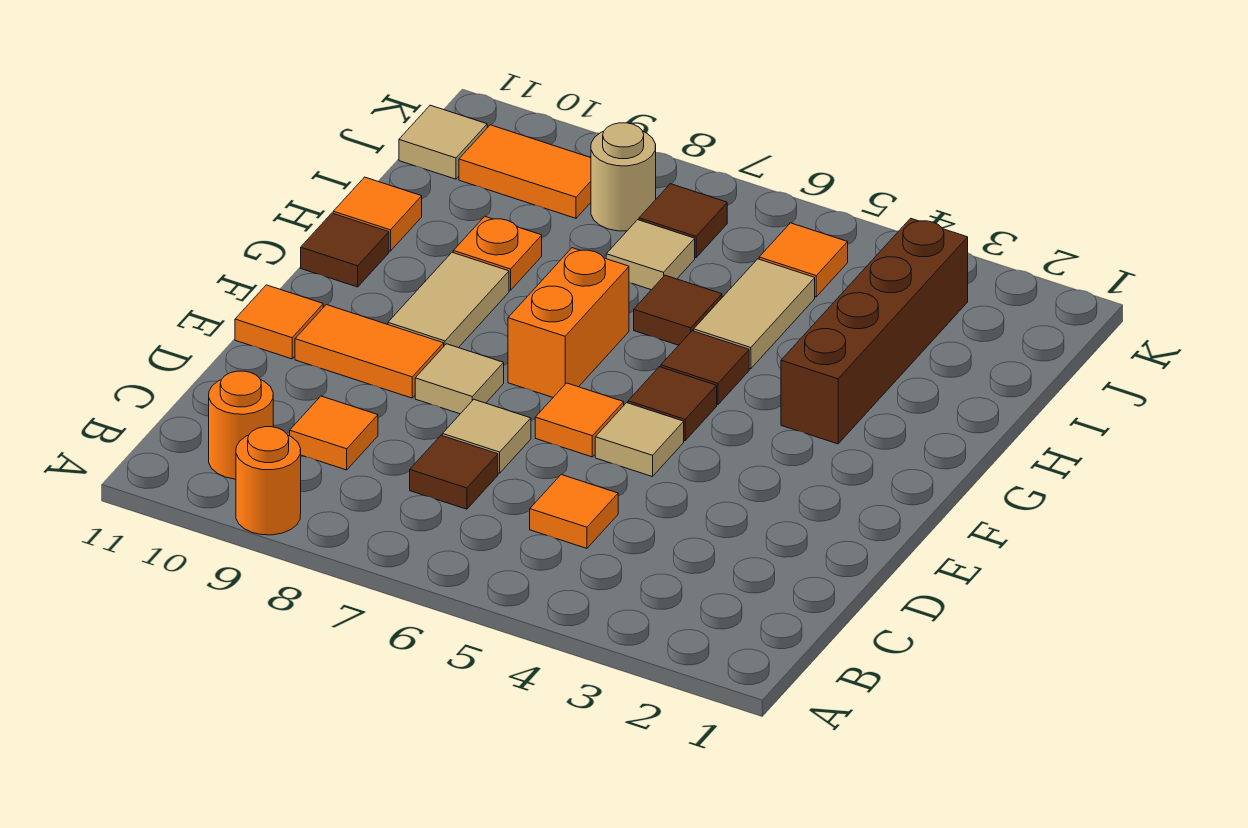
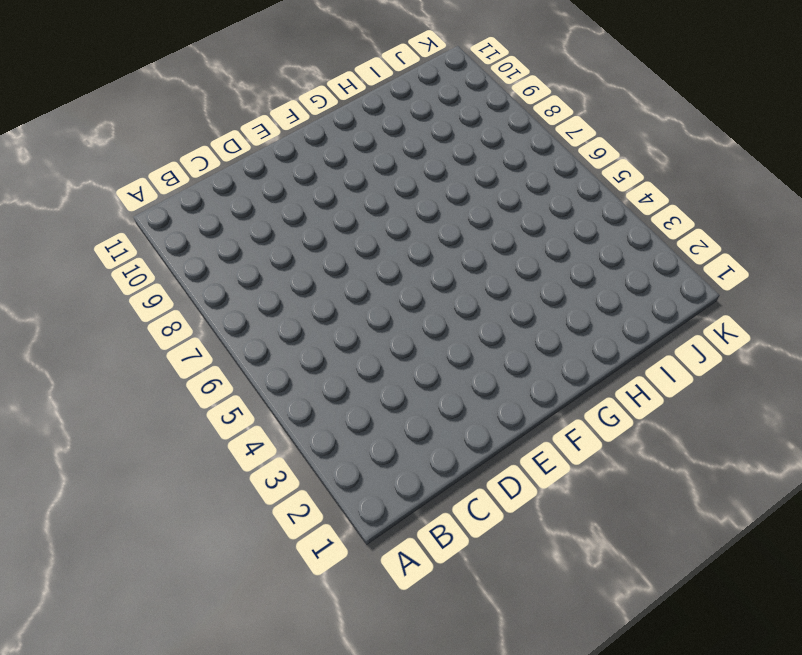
none -> orange 1x1 round brick [236,427,301,535]
none -> orange 1x1 round brick [209,371,273,479]
none -> orange 1x1 tile [530,475,618,548]

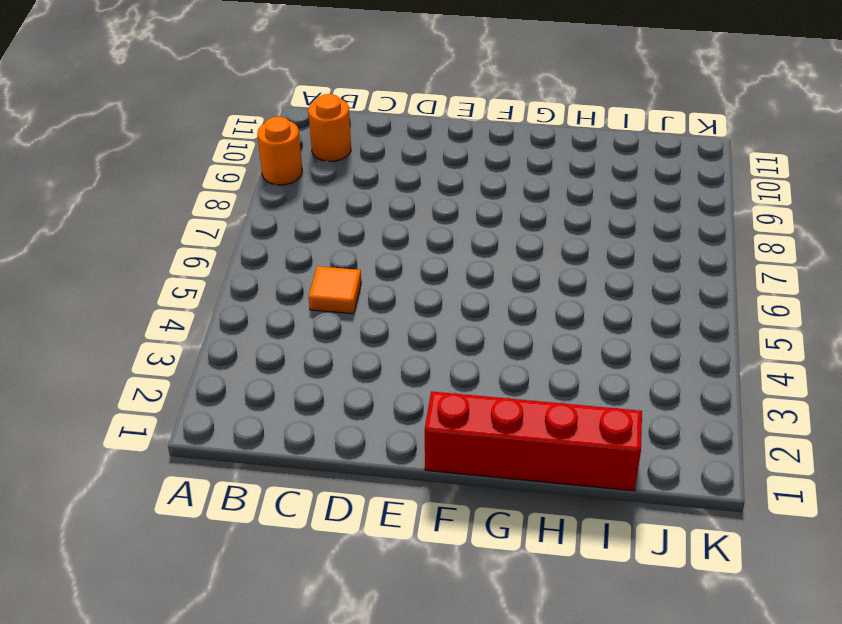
red 1x4 brick [425,391,642,491] -> none
none -> brown 1x1 tile [410,435,498,509]
none -> orange 1x1 tile [290,396,378,470]
none -> tan 1x1 tile [442,400,531,473]

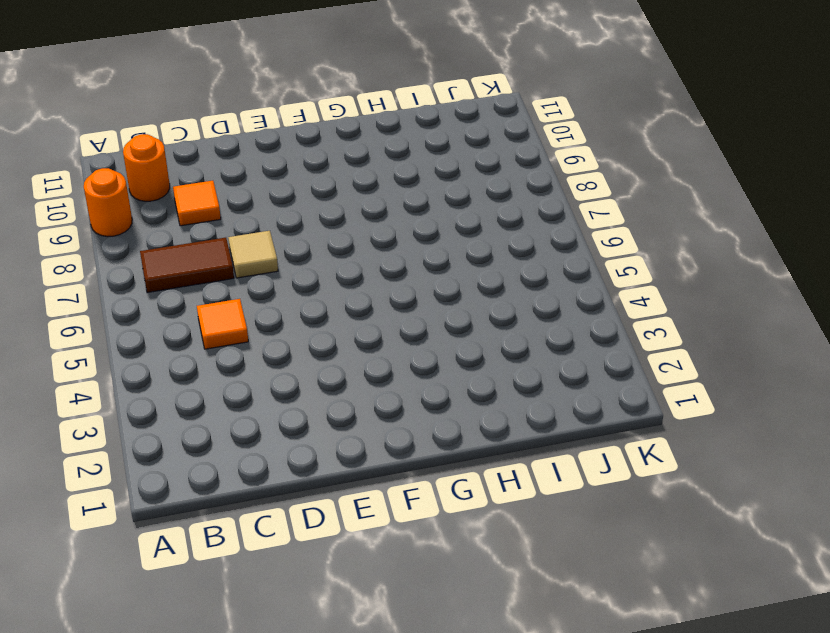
brown 1x2 tile [140,238,234,293] -> brown 1x1 tile [410,435,498,509]
none -> tan 1x1 tile [595,403,684,477]
none -> orange 1x1 tile [535,383,624,457]
none -> tan 1x1 tile [415,344,504,414]

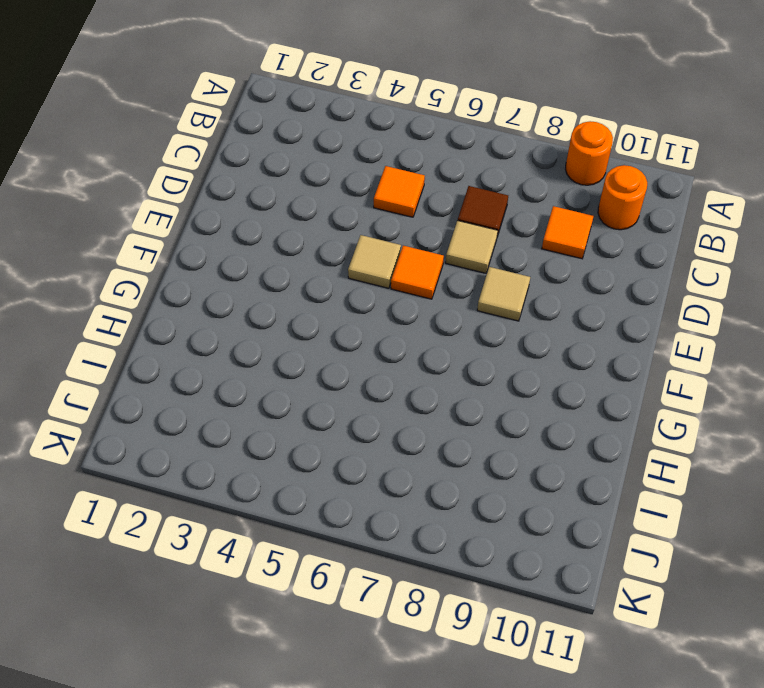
none -> orange 1x2 tile [295,305,444,398]
none -> orange 1x1 tile [235,285,323,359]
none -> brown 1x1 tile [628,367,717,441]

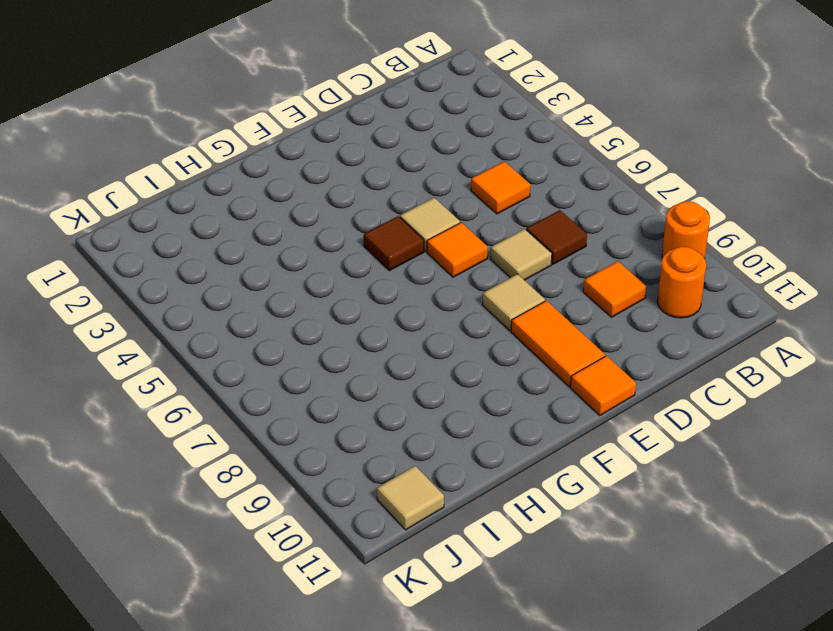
none -> orange 1x2 brick [508,248,629,397]
none -> tan 1x2 tile [388,252,509,348]
none -> brown 1x4 brick [781,218,968,444]

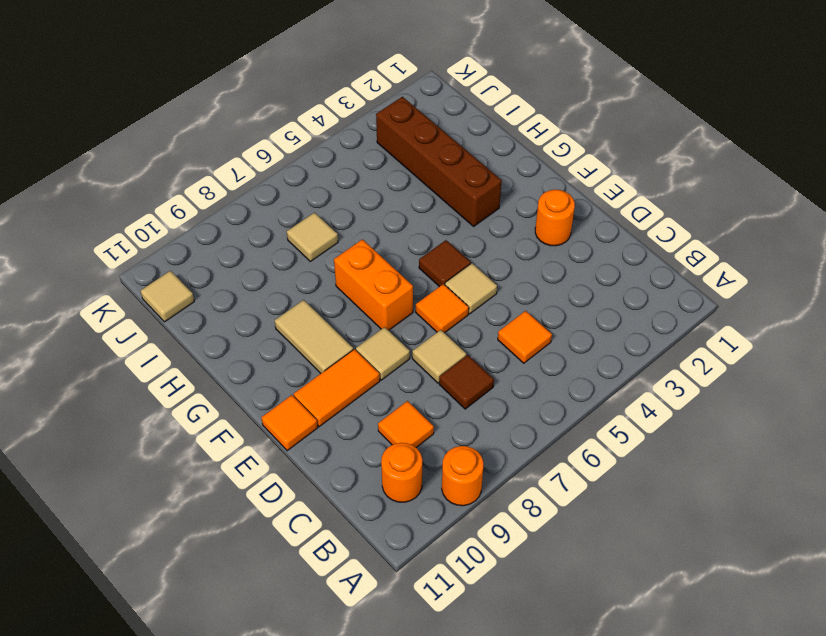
orange 1x1 round brick [535,190,575,246] -> none
none -> brown 1x1 tile [661,331,749,405]
none -> brown 1x1 tile [301,213,389,287]
none -> tan 1x2 tile [694,259,815,369]

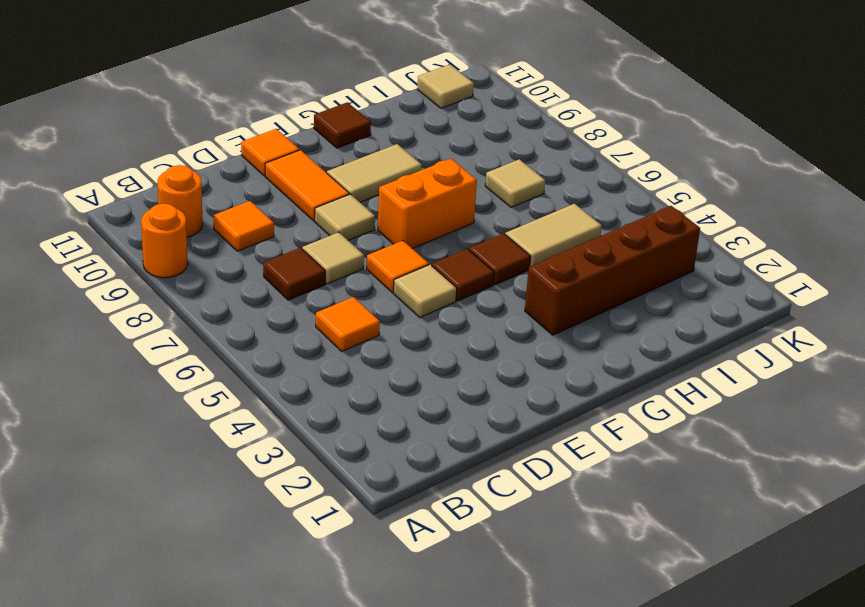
none -> brown 1x1 tile [634,275,722,345]
none -> orange 1x1 plate [453,216,542,290]
none -> orange 1x1 tile [333,177,422,251]

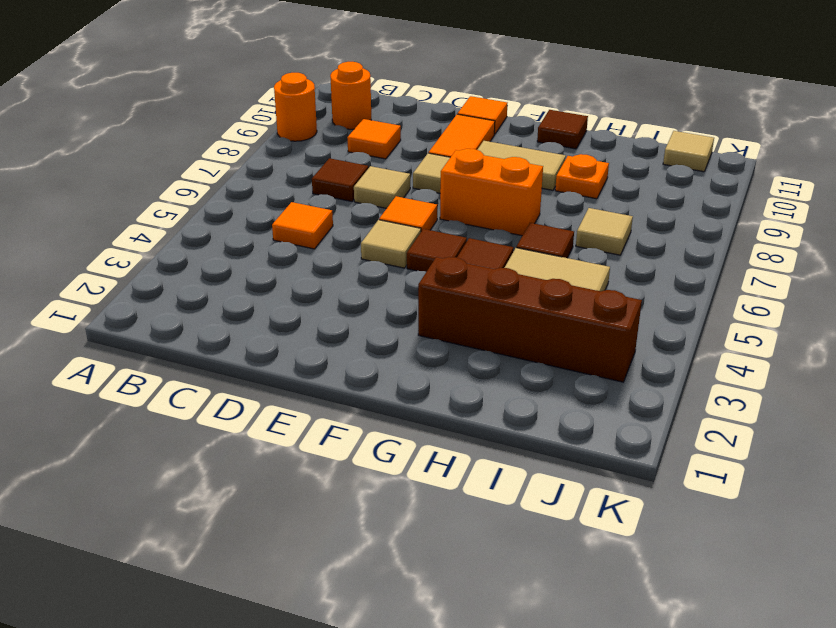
none -> orange 1x1 tile [333,177,422,251]
none -> orange 1x1 tile [759,223,848,297]
none -> brown 1x1 tile [639,184,727,258]

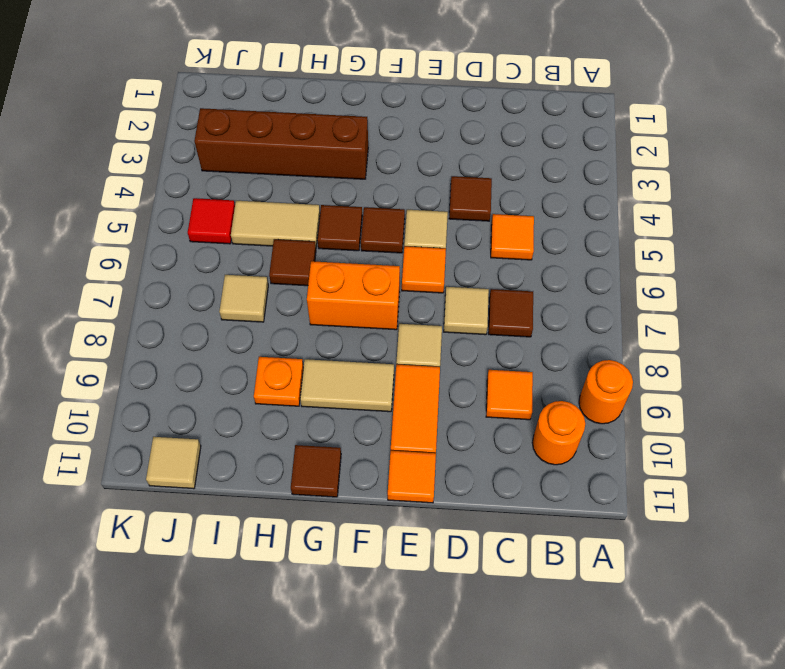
brown 1x1 tile [449,176,492,221] -> brown 1x1 tile moved to [639,184,727,258]
red 1x1 tile [188,198,235,244] -> orange 1x1 tile [759,223,848,297]
none -> orange 1x1 tile [333,177,422,251]
none -> tan 1x1 round brick [591,123,656,231]
none -> orange 1x2 tile [459,125,591,218]

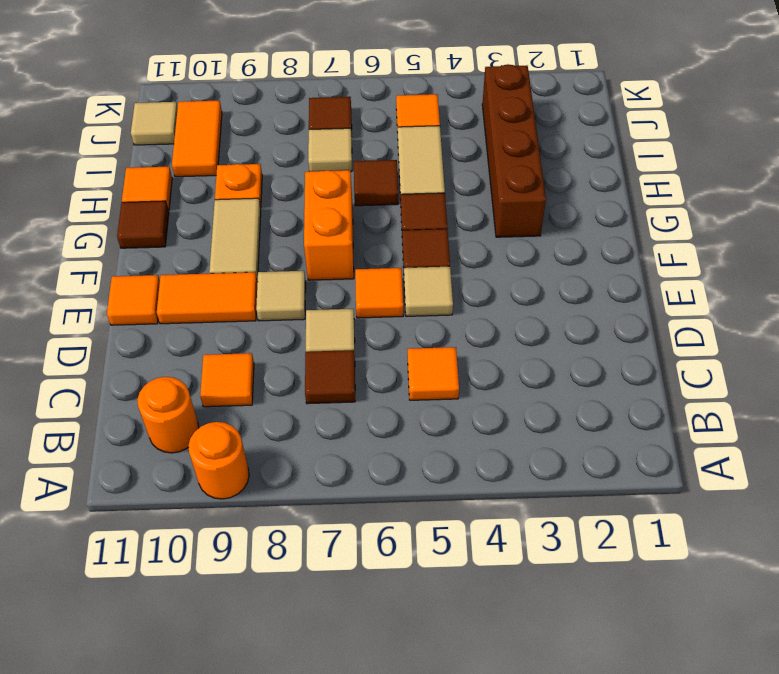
orange 1x2 tile [172,100,222,177] -> orange 1x2 tile turned to [459,125,591,218]
none -> tan 1x1 round brick [591,123,656,231]

